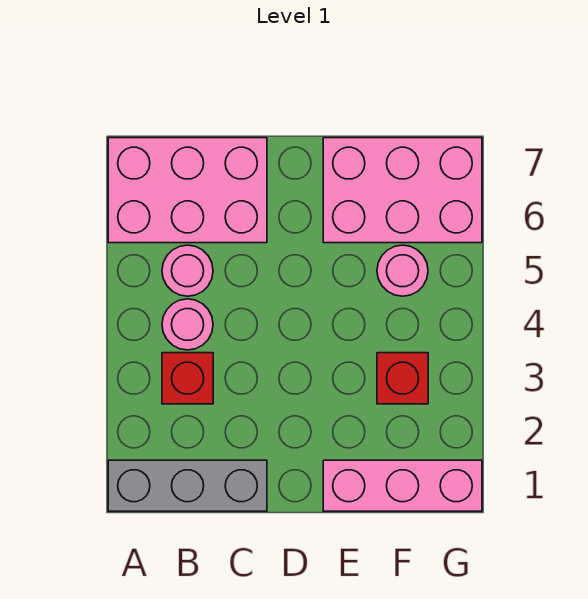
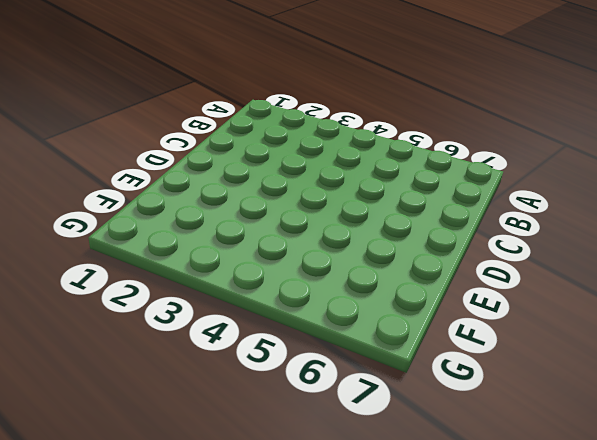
none -> grey 1x3 brick [108,460,267,511]
none -> pink 2x3 brick [108,138,267,243]

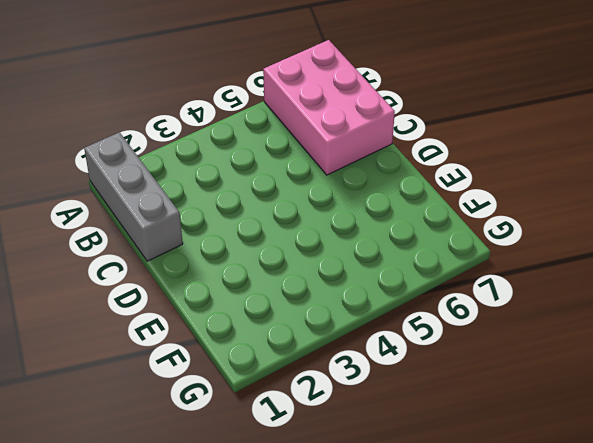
none -> red 1x1 brick [162,353,213,404]
none -> pink 1x1 round brick [162,299,213,350]

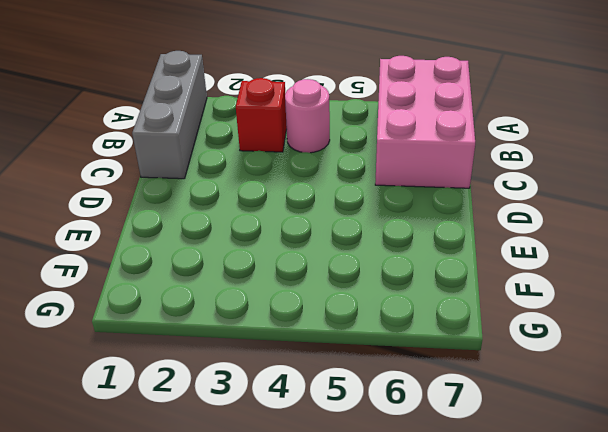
none -> pink 1x1 round brick [162,245,213,296]
none -> pink 1x3 brick [323,460,482,511]

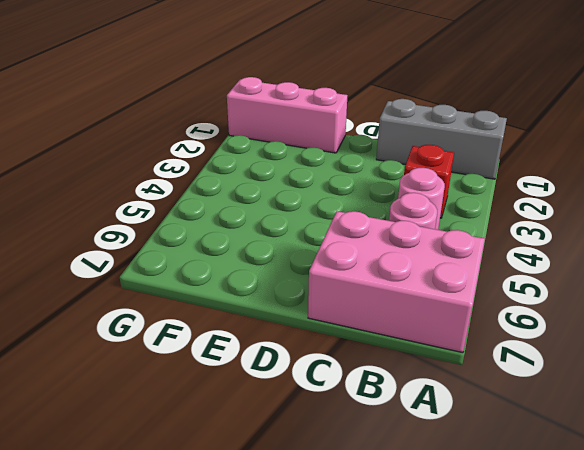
none -> pink 2x3 brick [323,138,482,243]
none -> red 1x1 brick [377,353,428,404]

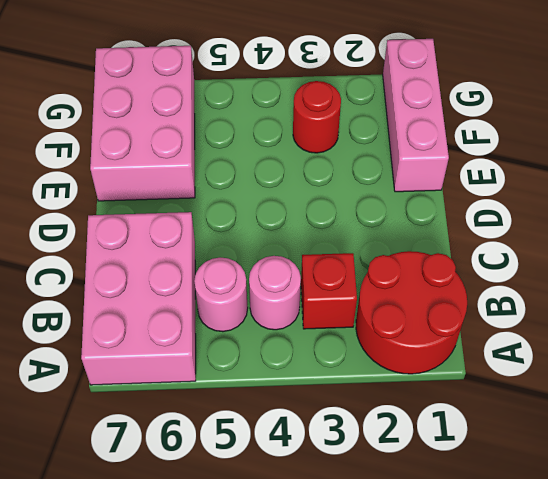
red 2x2 round brick [356,251,467,374] -> grey 1x3 brick [108,460,267,511]
red 1x1 round brick [293,81,341,153] -> red 1x1 brick [377,353,428,404]
none -> pink 1x1 round brick [377,245,428,296]

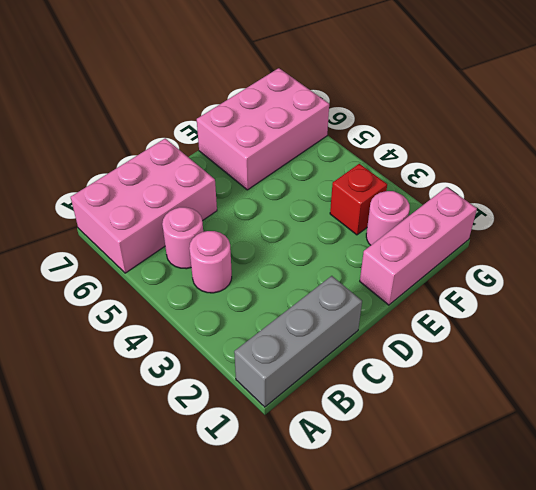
pink 1x1 round brick [366,191,410,245] -> pink 1x1 round brick moved to [377,245,428,296]
none -> red 1x1 brick [162,353,213,404]

